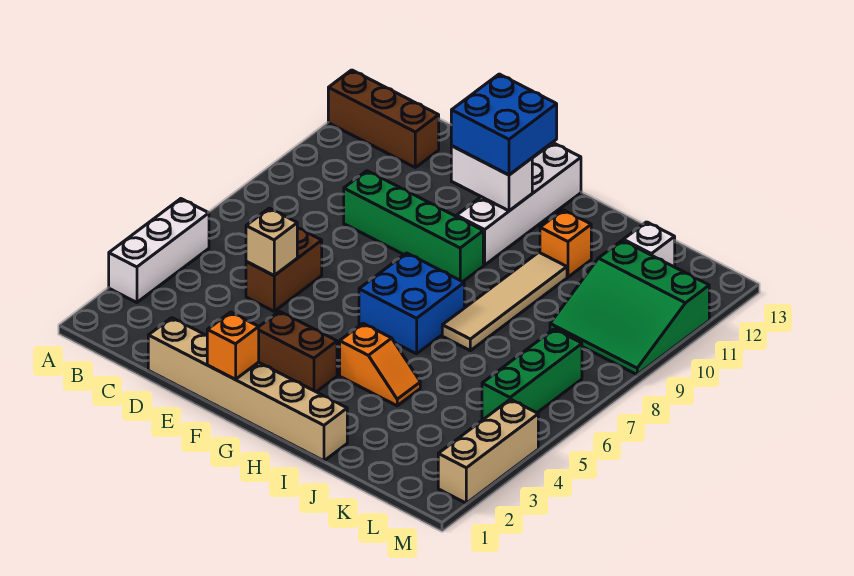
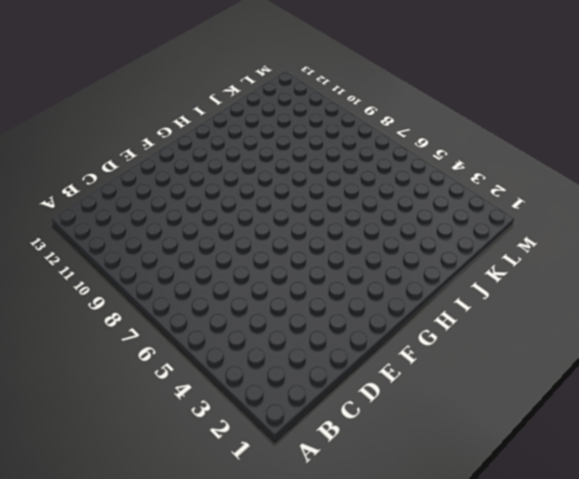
none -> white 1x3 brick [109,199,209,303]
none -> brown 1x3 brick [328,70,439,168]
none -> tan 1x6 brick [148,318,347,461]

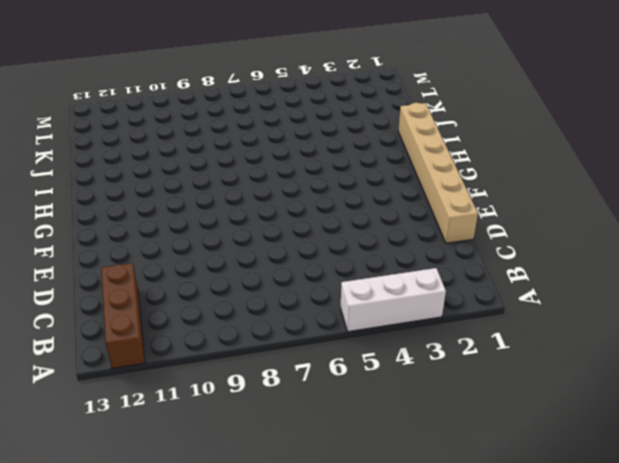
none -> brown 1x2 brick [246,228,322,311]
none -> green 1x4 brick [344,171,483,282]
none -> brown 1x2 brick [259,311,337,392]

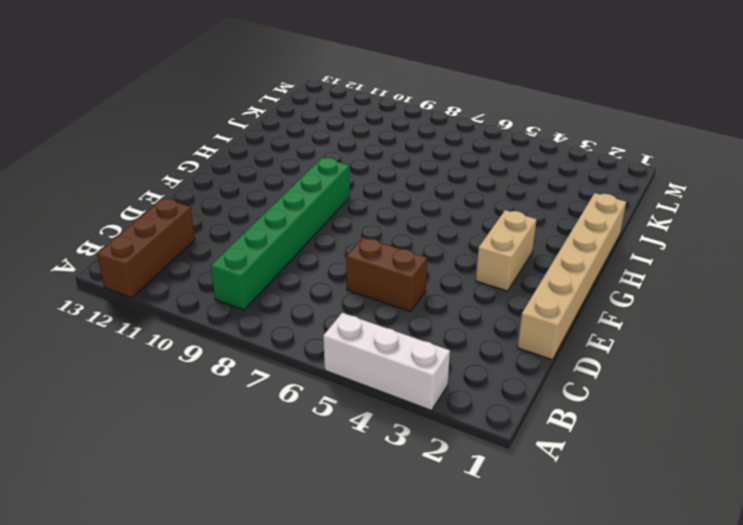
green 1x6 brick [211,158,350,310] -> green 1x4 brick [344,171,483,282]
tan 1x2 brick [476,210,537,291] -> brown 1x2 brick [259,311,337,392]
none -> blue 2x2 brick [359,253,464,354]
none -> white 1x4 brick [457,143,581,265]
none -> orange 1x2 slope [340,324,420,406]

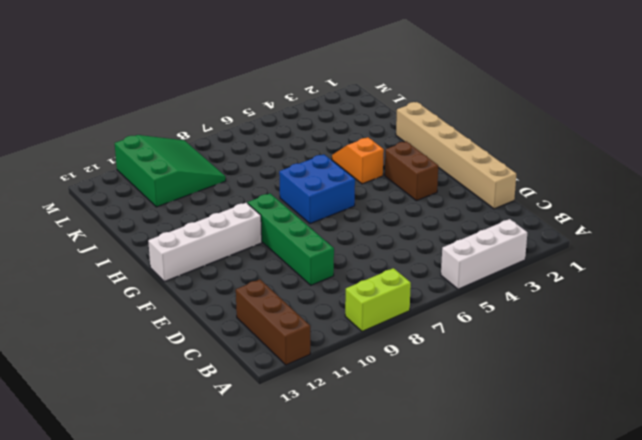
lime 1x2 brick [345,268,411,331] -> none
none -> brown 1x2 brick [246,228,322,311]
none -> tan 1x4 tile [442,252,567,351]
none -> orange 1x1 brick [540,210,591,277]

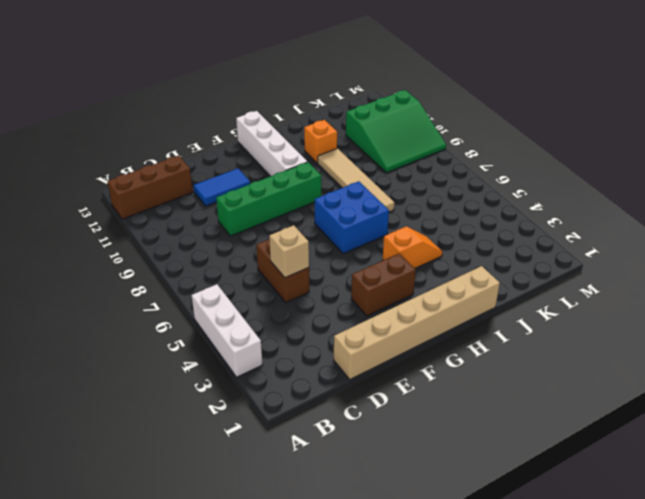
blue 1x2 tile [194,168,250,206] -> none
none -> white 1x1 brick [623,222,675,267]
none -> green 1x3 brick [482,329,582,419]
none -> tan 1x3 brick [438,399,538,503]

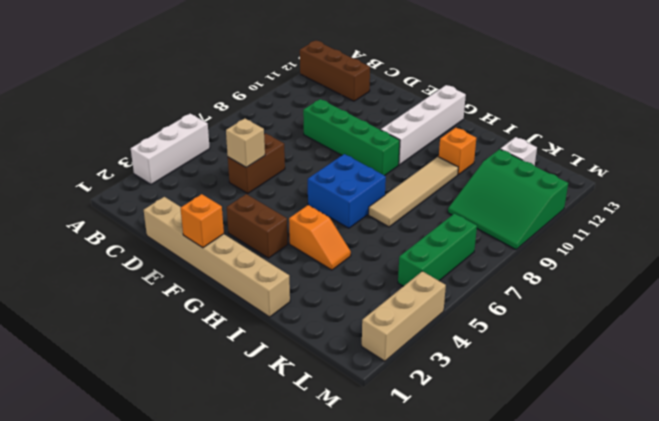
none -> white 1x2 brick [451,146,532,211]
none -> blue 2x2 brick [451,74,557,175]

